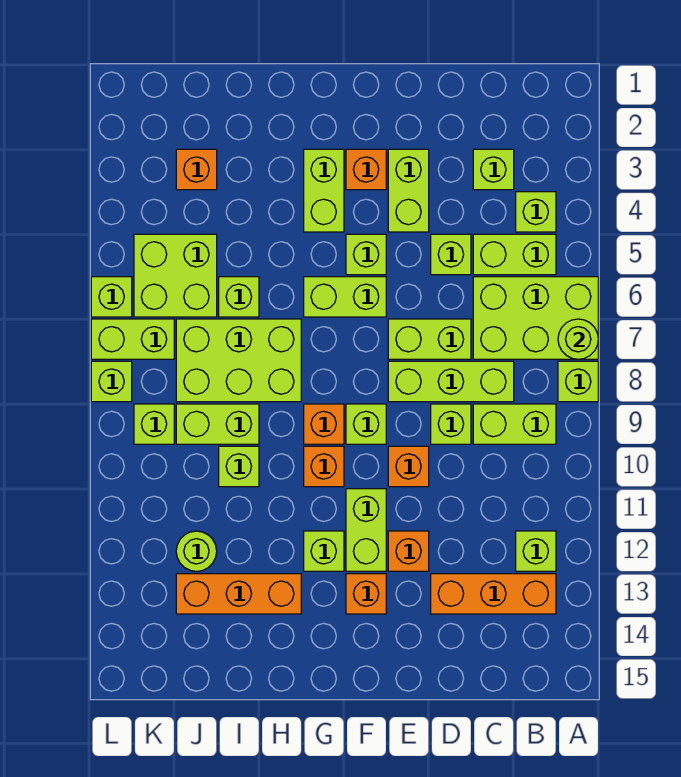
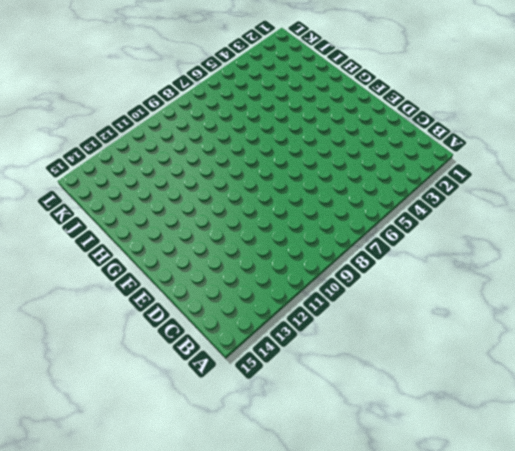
none -> lime 2x3 brick [473,277,598,359]
none -> lime 1x1 brick [558,361,598,402]
none -> lime 1x1 brick [516,192,556,232]
none -> lime 1x2 brick [473,234,556,275]

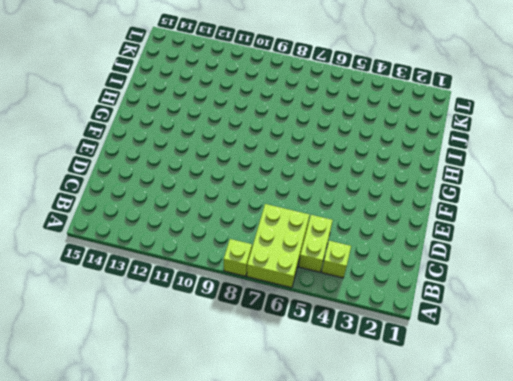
none -> lime 1x2 brick [473,404,556,444]
none -> lime 1x1 brick [516,531,556,571]
none -> orange 1x3 brick [431,574,556,614]
none -> lime 1x1 brick [473,149,514,190]

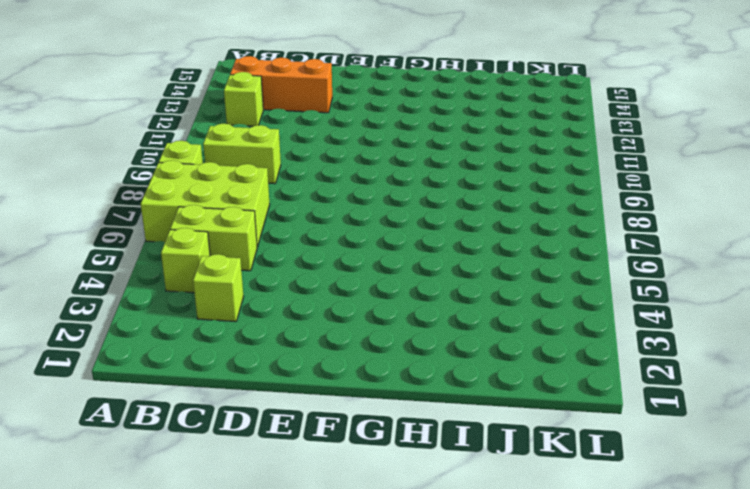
none -> lime 1x3 brick [388,361,514,402]
none -> lime 1x1 brick [431,234,471,275]
none -> lime 1x2 brick [388,319,471,359]
none -> lime 1x1 brick [431,404,471,444]

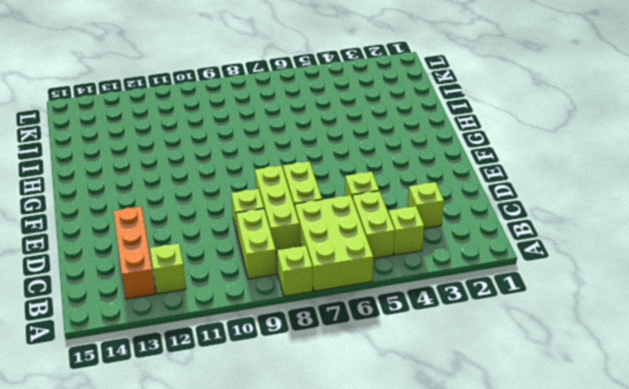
none -> lime 1x2 brick [388,149,429,232]
none -> orange 1x1 brick [388,446,429,487]
none -> orange 1x1 brick [388,531,429,571]
none -> orange 1x1 brick [346,149,386,190]

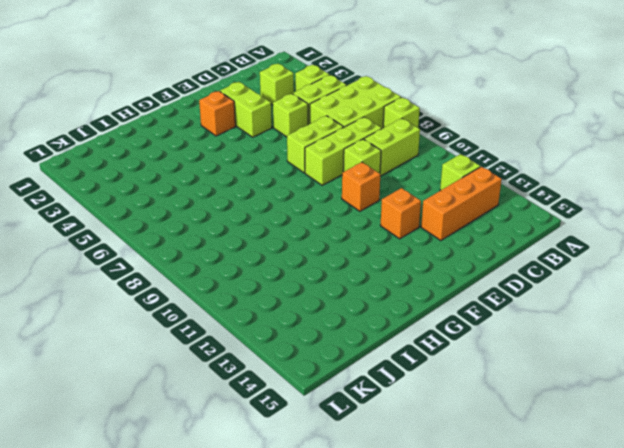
none -> lime 1x1 brick [346,234,386,275]
none -> lime 1x2 brick [304,277,386,317]
none -> lime 1x1 brick [346,404,386,444]
none -> lime 1x2 brick [346,489,386,571]

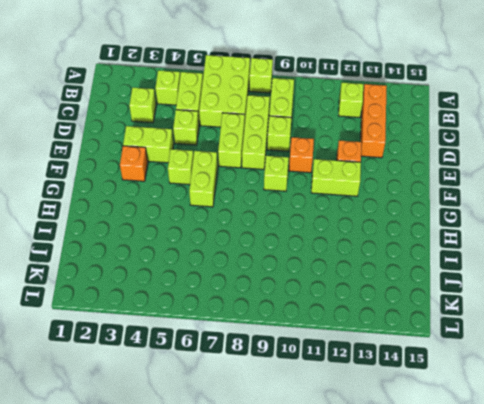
none -> orange 1x1 brick [346,574,386,614]
none -> lime 1x2 brick [304,149,344,232]
none -> orange 1x1 brick [304,404,344,444]
none -> orange 1x1 brick [304,446,344,487]

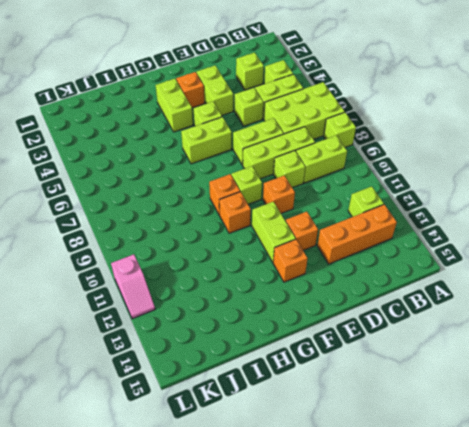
pink 1x2 slope [111,254,155,319] -> none
none -> lime 1x1 brick [304,531,344,571]
none -> lime 2x3 brick [176,319,301,402]
none -> orange 1x3 brick [176,574,301,614]
none -> lime 1x1 brick [219,277,259,317]

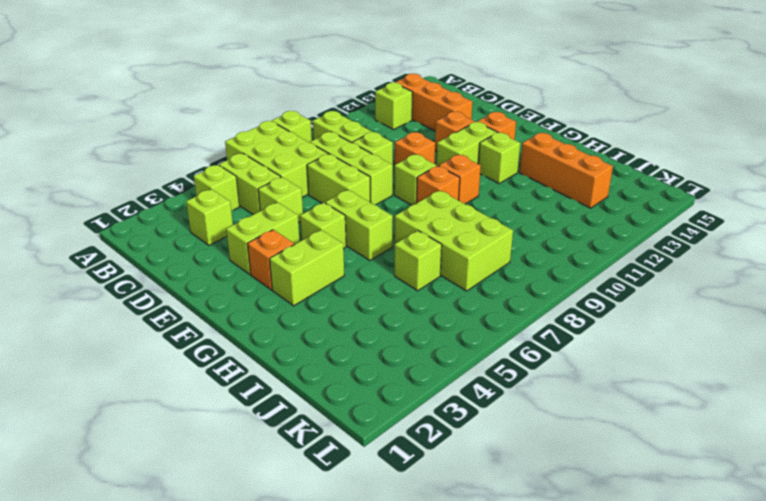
none -> lime 1x2 brick [176,404,259,444]
none -> lime 1x1 brick [219,446,259,487]
none -> orange 1x1 brick [176,149,217,190]
none -> lime 2x2 brick [134,234,217,317]

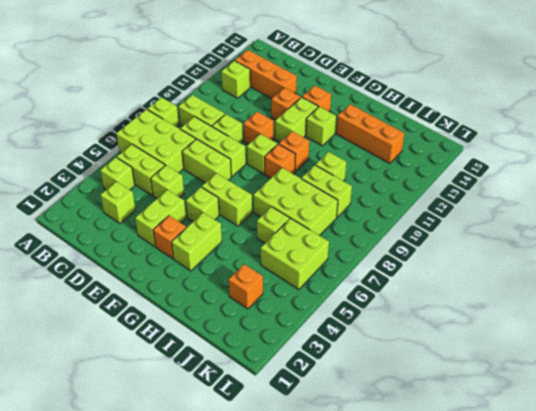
none -> lime 1x1 round brick [176,531,217,571]
none -> lime 1x2 brick [91,319,174,359]
none -> lime 1x1 brick [134,404,174,444]
none -> lime 1x1 brick [91,277,132,317]

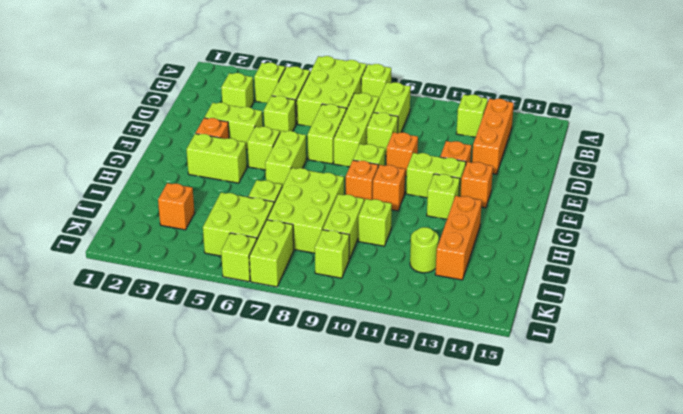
none -> lime 1x1 brick [91,361,132,402]
none -> lime 1x1 round brick [558,319,598,359]

